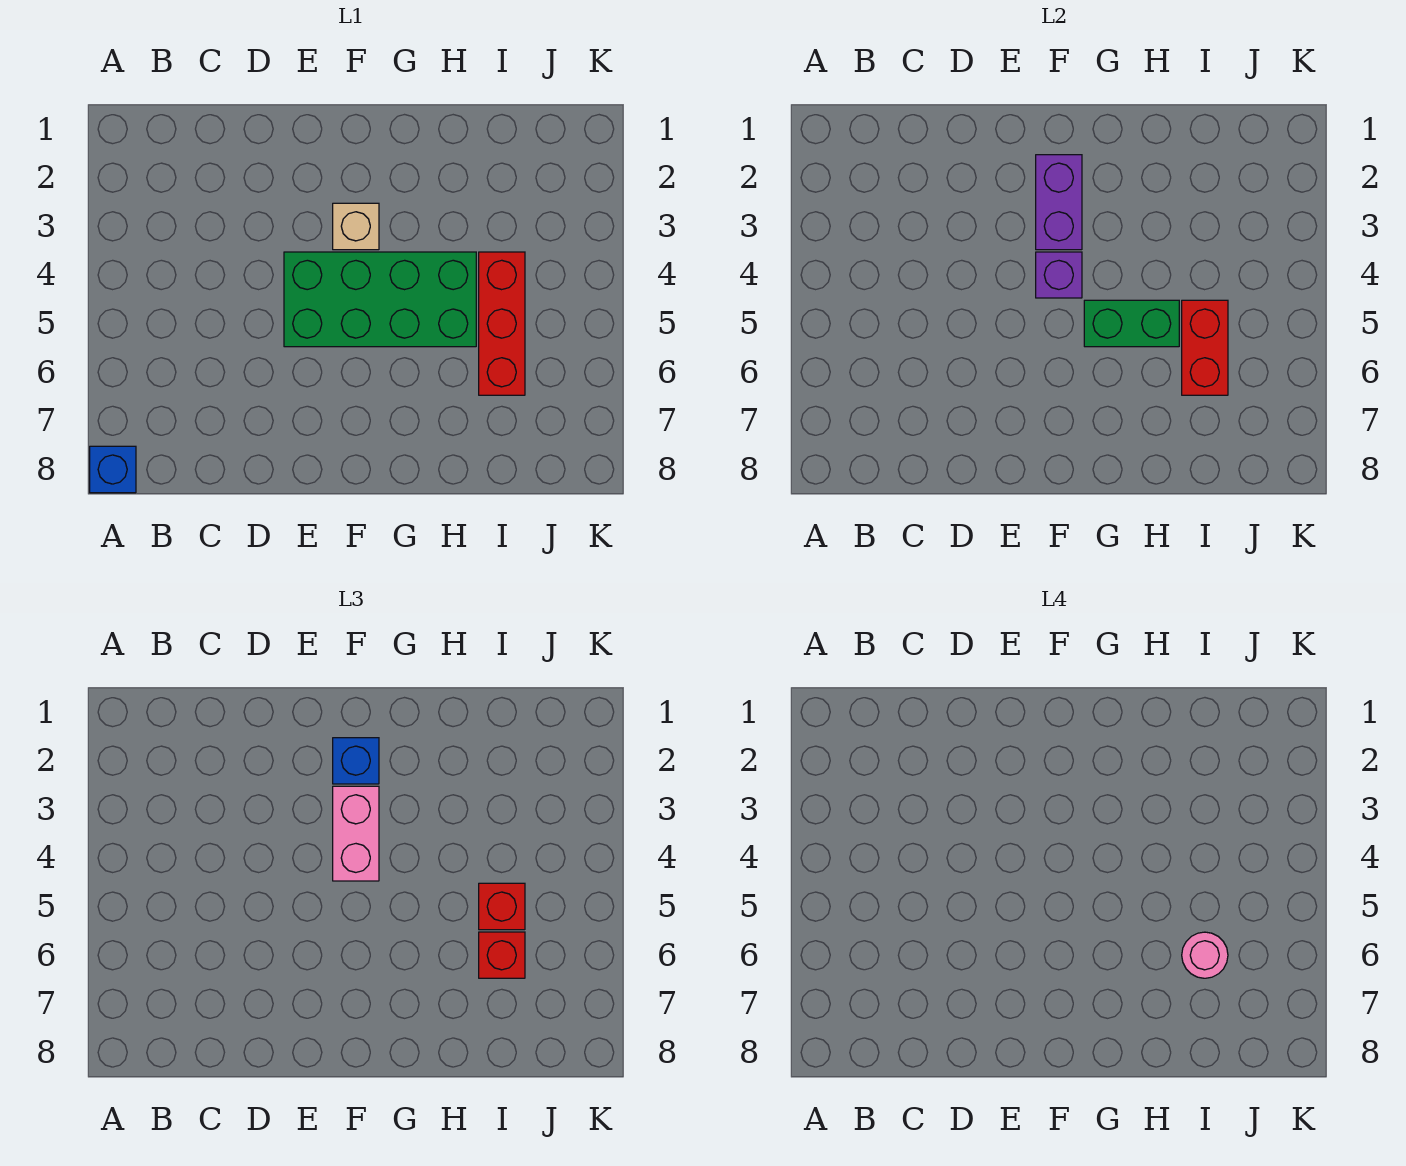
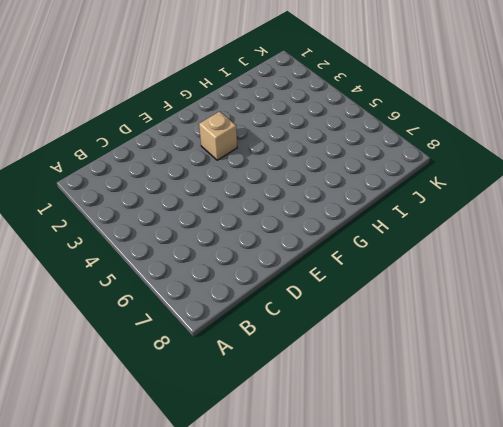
none -> blue 1x1 brick [90,446,136,493]
none -> green 2x4 brick [284,252,476,347]
none -> red 1x3 brick [479,252,525,395]

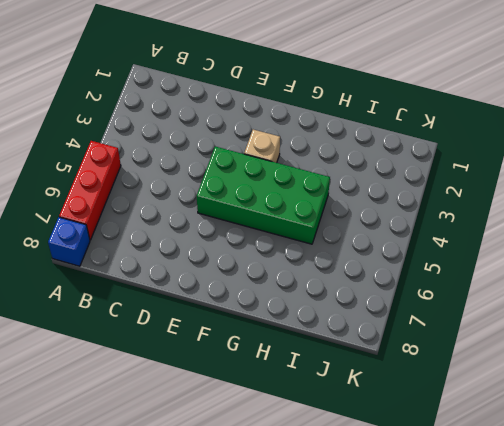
red 1x3 brick [59,141,121,240] -> red 1x3 brick moved to [479,252,525,395]
none -> purple 1x2 brick [1036,155,1082,250]
none -> purple 1x1 brick [1036,252,1082,298]
none -> green 1x2 brick [1084,300,1179,347]

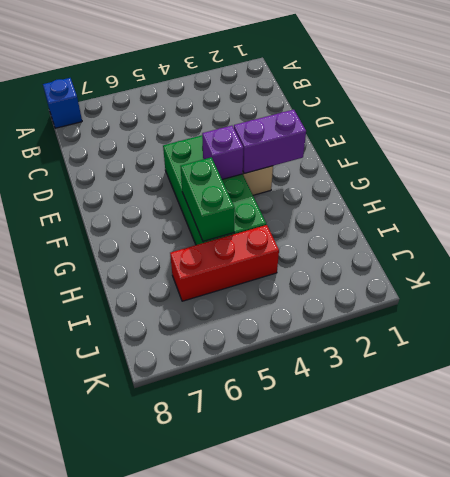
none -> red 1x2 brick [1182,300,1228,395]
none -> blue 1x1 brick [333,738,379,784]
none -> pink 1x2 brick [333,786,379,881]

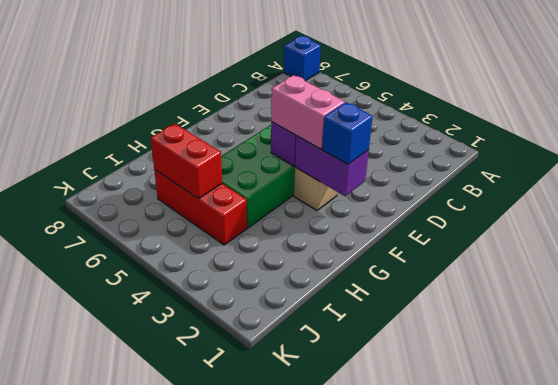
none -> green 1x2 brick [1084,300,1179,347]
none -> red 1x1 brick [479,883,525,930]
none -> red 1x1 brick [479,932,525,978]

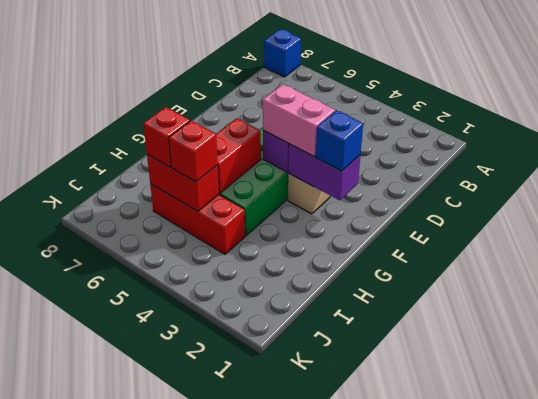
red 1x2 brick [216,118,261,193] -> green 1x2 brick [1084,300,1179,347]
none -> pink 1x1 round brick [1182,932,1228,978]

